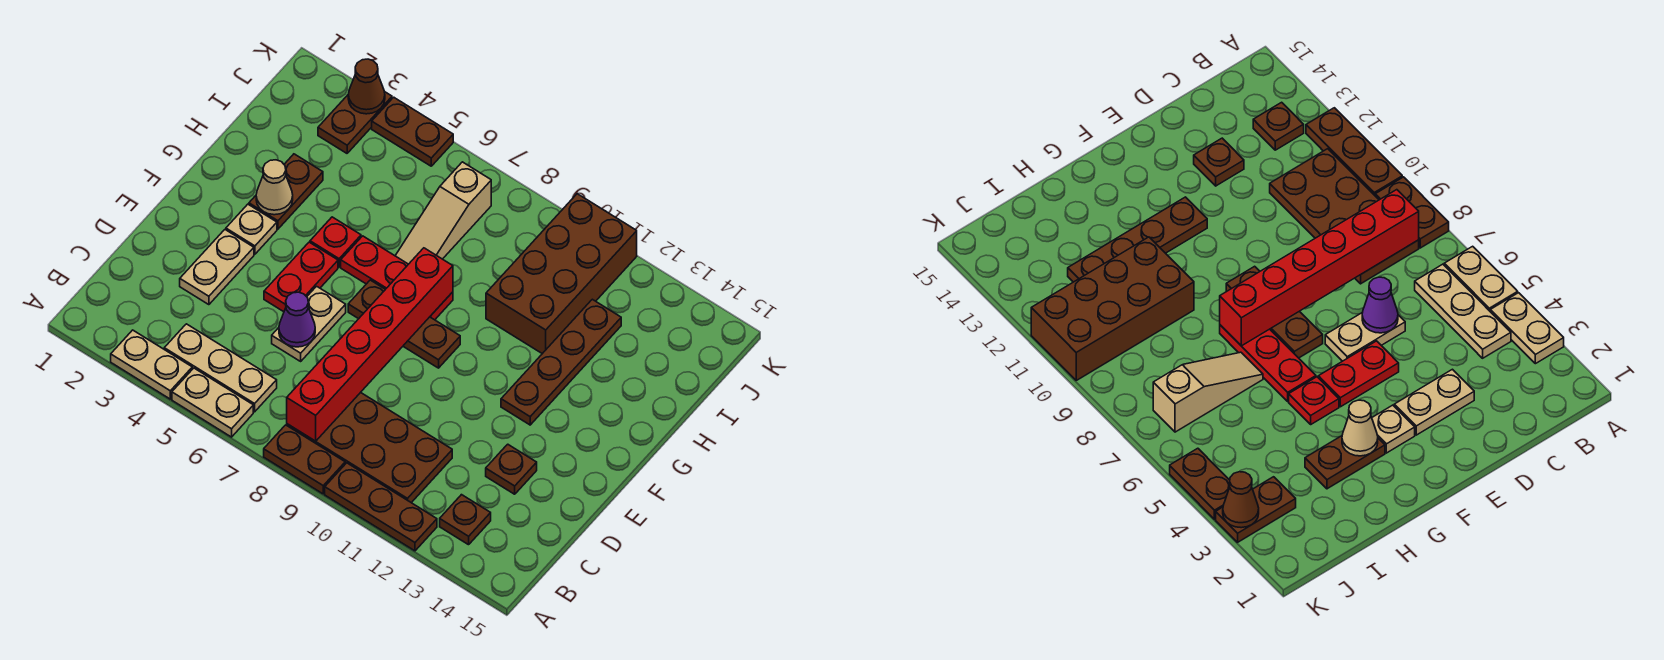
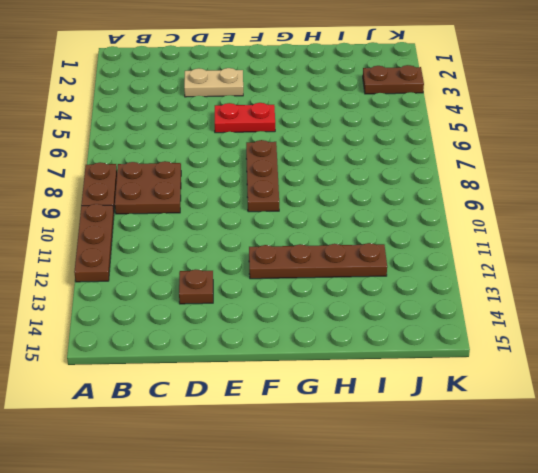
brown 2x2 plate [115,161,181,214] -> brown 2x4 plate [287,393,452,503]
none -> tan 1x2 plate [111,330,192,399]
none -> tan 1x2 plate [172,368,253,437]
none -> tan 1x3 plate [164,324,277,412]

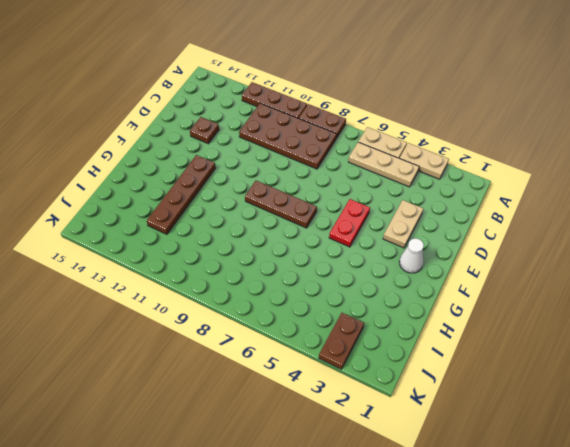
white 1x1 cone [399,238,424,273] -> none
none -> brown 1x1 plate [440,495,491,545]
none -> tan 1x2 plate [272,286,346,361]
none -> tan 1x1 plate [226,204,277,254]

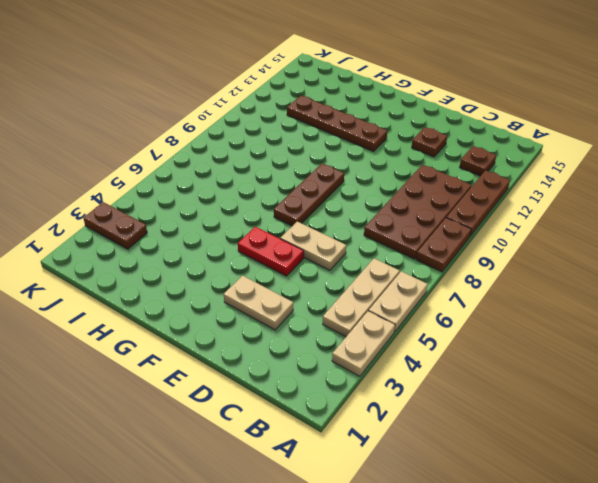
none -> tan 1x1 plate [226,204,277,254]
none -> brown 1x2 plate [249,154,323,229]
none -> red 1x1 plate [310,217,361,267]

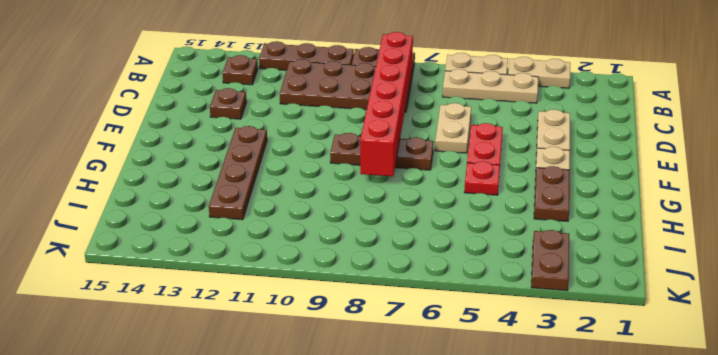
none -> red 1x3 plate [341,236,453,320]
none -> tan 1x3 slope [395,162,491,264]
none -> brown 2x4 brick [486,194,637,354]

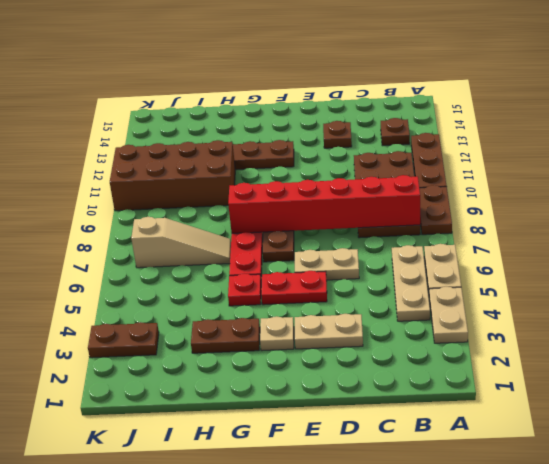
none -> brown 1x2 plate [372,97,453,166]
none -> purple 1x1 cone [279,292,315,347]
none -> tan 1x1 cone [256,160,293,215]

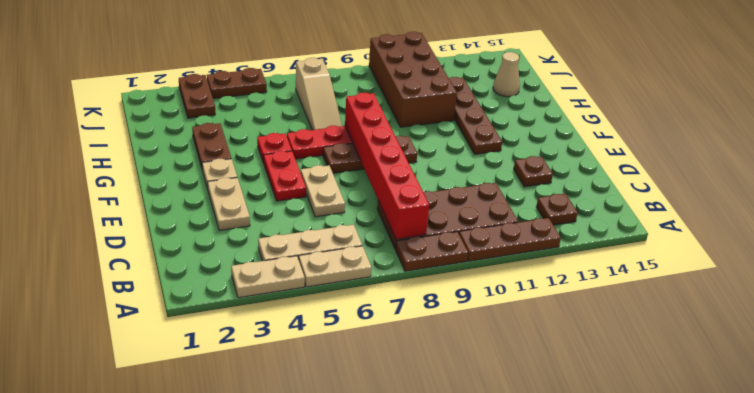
tan 1x1 cone [493,52,520,97] -> tan 1x1 cone moved to [256,160,293,215]
none -> purple 1x1 cone [279,292,315,347]
none -> brown 1x1 cone [348,59,385,114]

